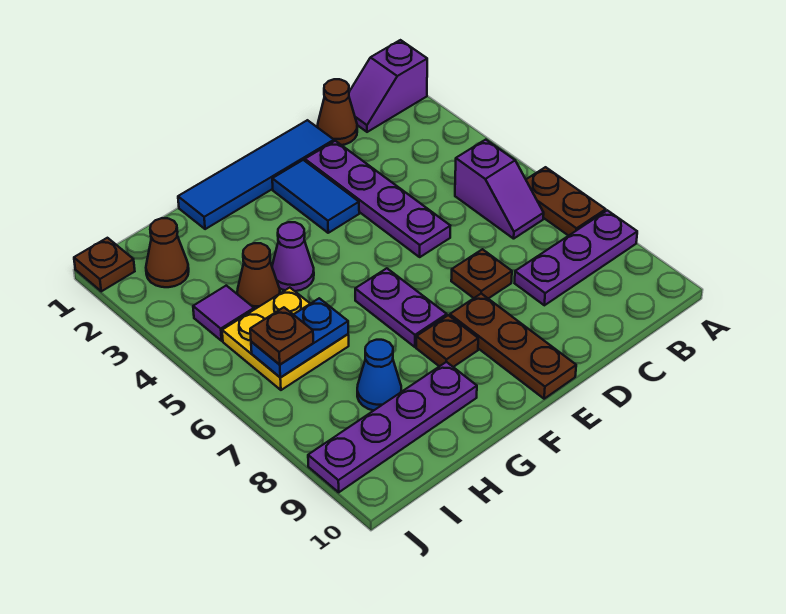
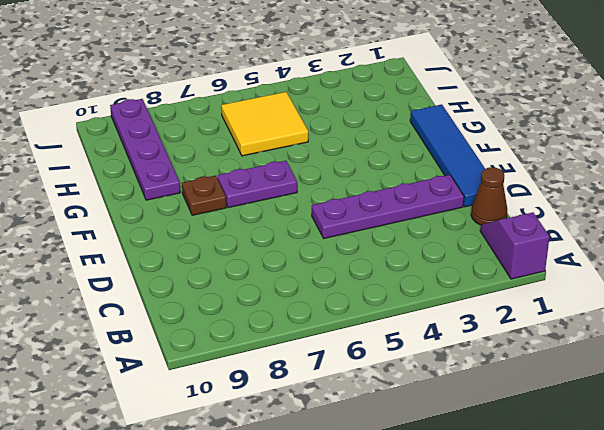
yellow 2x2 tile [221,92,308,156] -> yellow 2x2 plate [222,288,349,390]
none -> brown 1x2 plate [526,167,606,236]
none -> purple 1x3 plate [515,210,637,305]
none -> purple 1x2 slope [455,140,544,239]

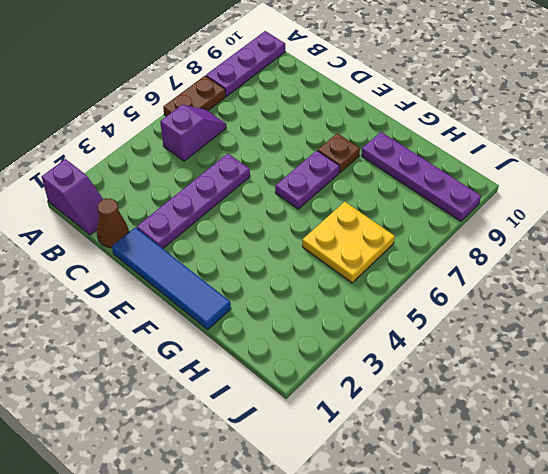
purple 1x3 plate [206,31,285,96] -> purple 1x3 plate turned to [515,210,637,305]
none -> brown 1x1 plate [451,249,512,299]
none -> blue 1x2 tile [272,160,359,233]
none -> brown 1x3 plate [450,294,576,399]

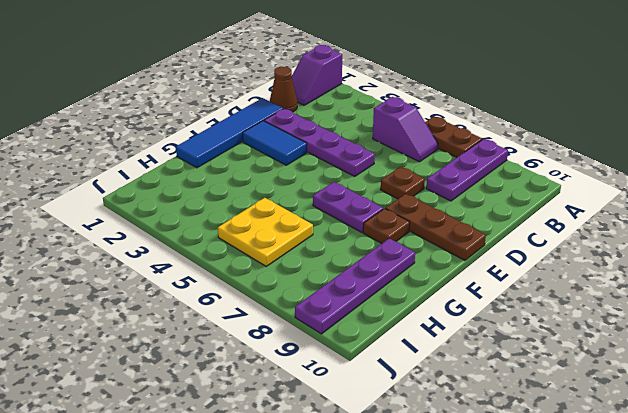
none -> purple 1x1 cone [272,222,314,291]
none -> brown 1x1 cone [237,243,280,310]
none -> blue 1x1 cone [357,340,401,411]

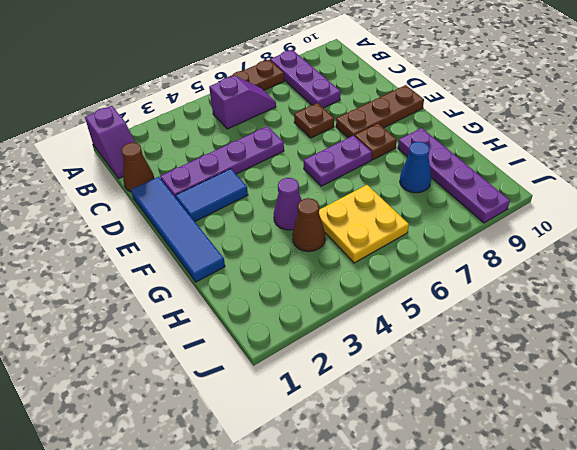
none -> brown 1x1 cone [146,218,189,287]
none -> purple 1x1 tile [193,286,254,341]
none -> brown 1x1 plate [74,238,135,291]

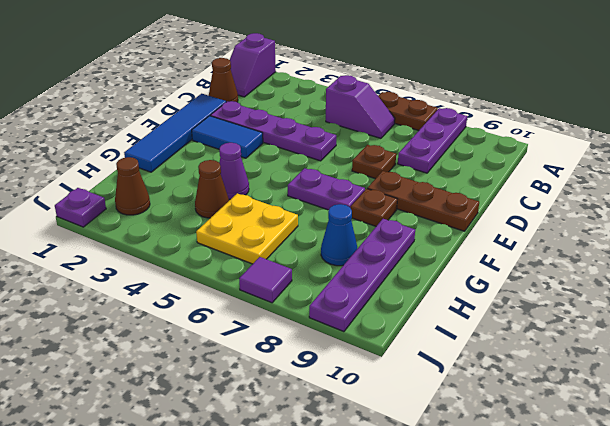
purple 1x1 plate [55,188,106,227] -> brown 1x1 plate [74,238,135,291]
purple 1x1 tile [239,257,292,303] -> purple 1x1 tile moved to [193,286,254,341]
none -> blue 1x2 plate [251,298,348,377]
none -> brown 1x1 plate [250,307,313,365]

